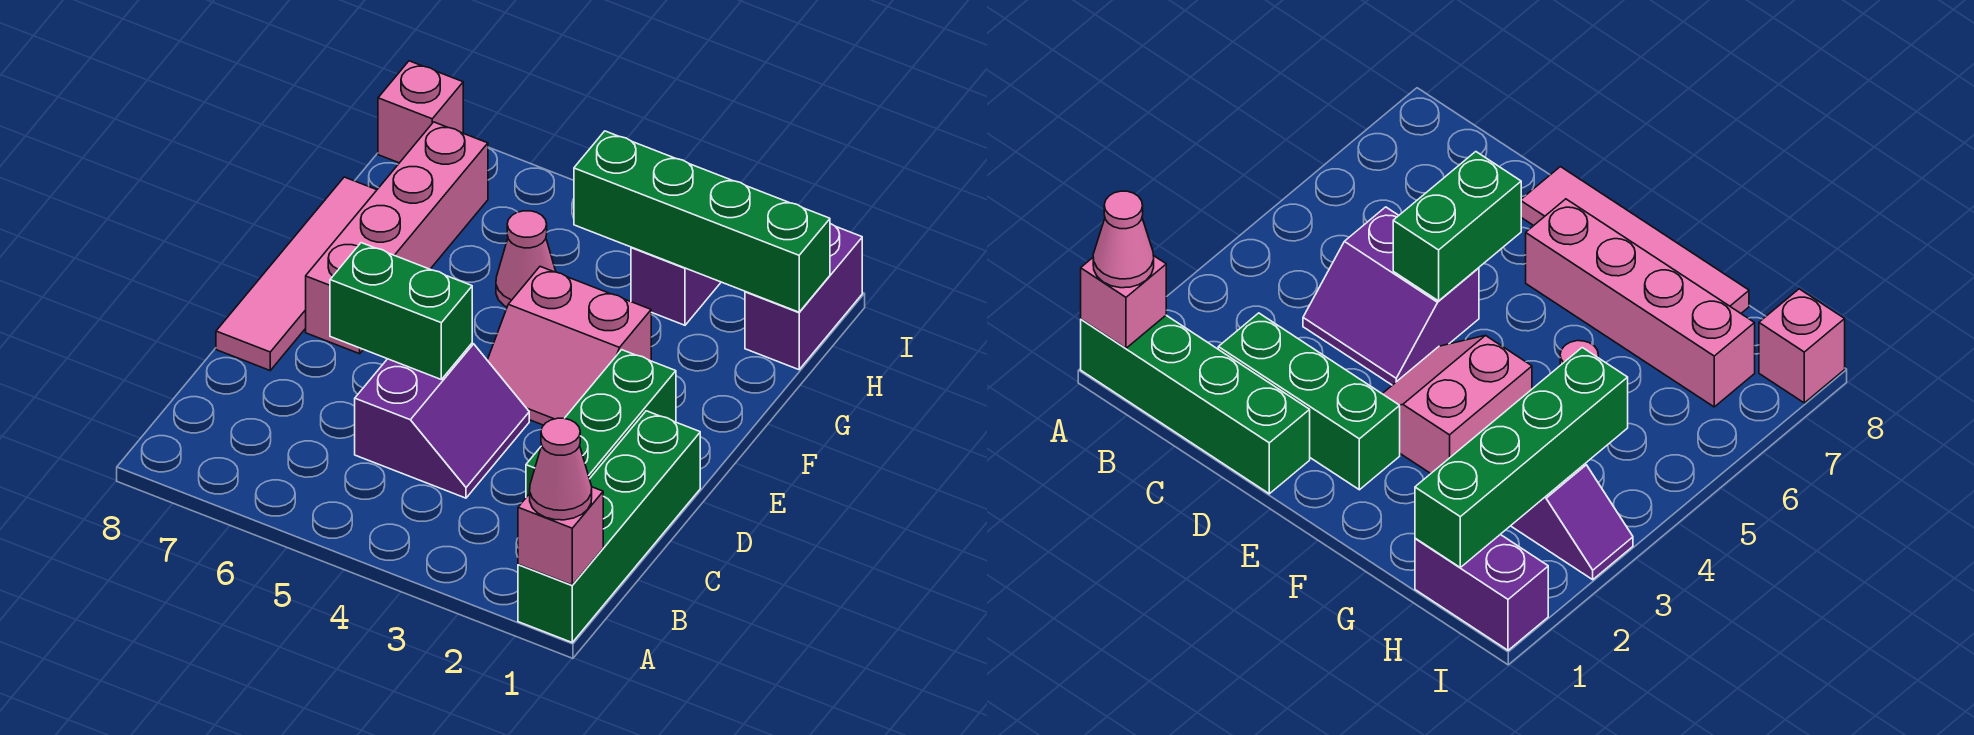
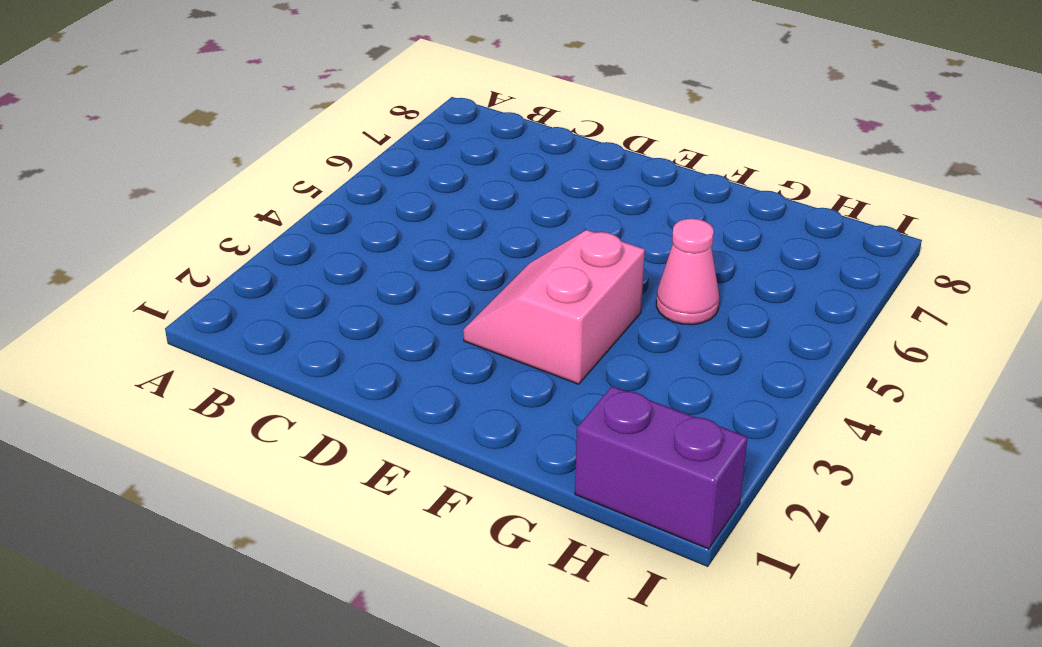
none -> green 1x4 brick [518,411,700,642]
none -> green 1x3 brick [526,350,676,497]
none -> purple 2x2 slope [355,343,529,498]

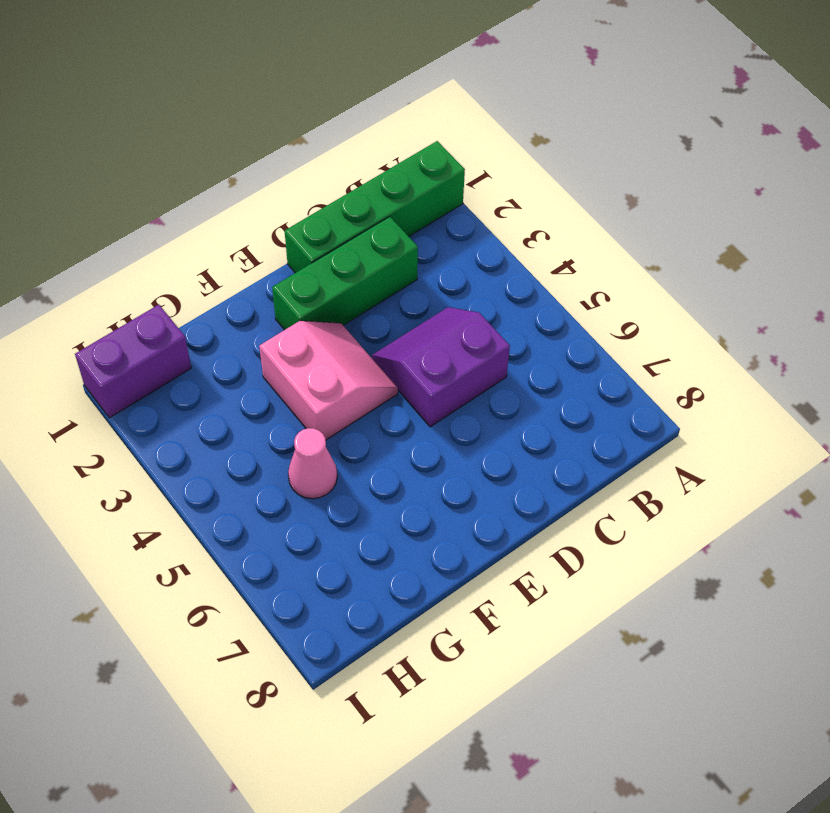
none -> pink 1x4 tile [216,177,377,370]
none -> pink 1x4 brick [306,122,488,354]
none -> purple 1x2 slope [631,247,721,325]

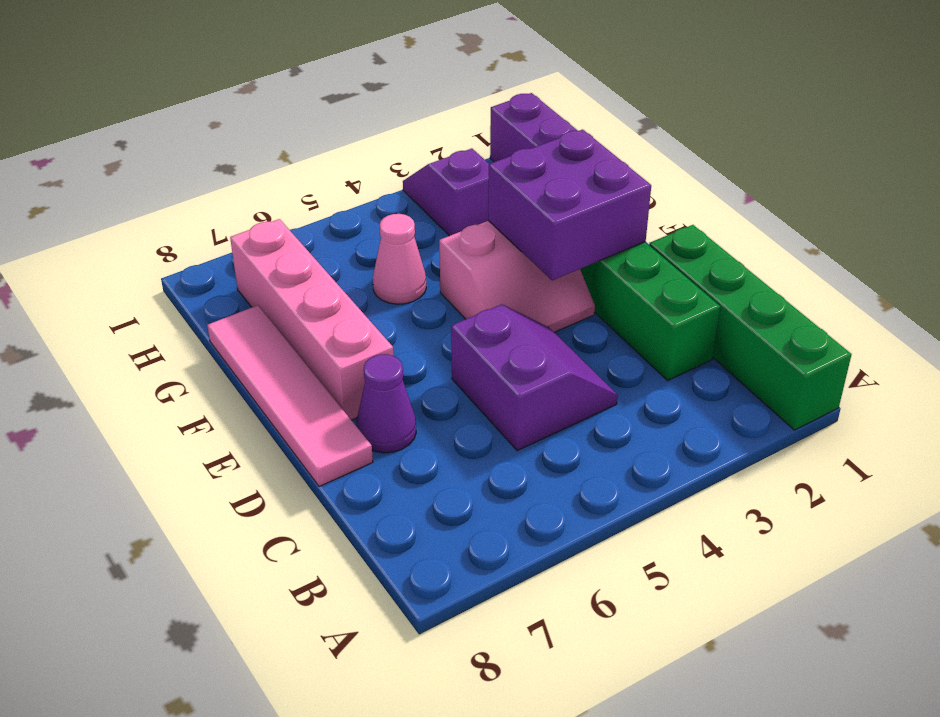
purple 1x1 cone [356,354,416,453] -> none
purple 2x2 brick [488,129,651,280] -> none
none -> pink 1x1 brick [378,61,463,163]
none -> pink 1x1 brick [518,487,603,585]
none -> green 1x2 brick [330,243,472,379]

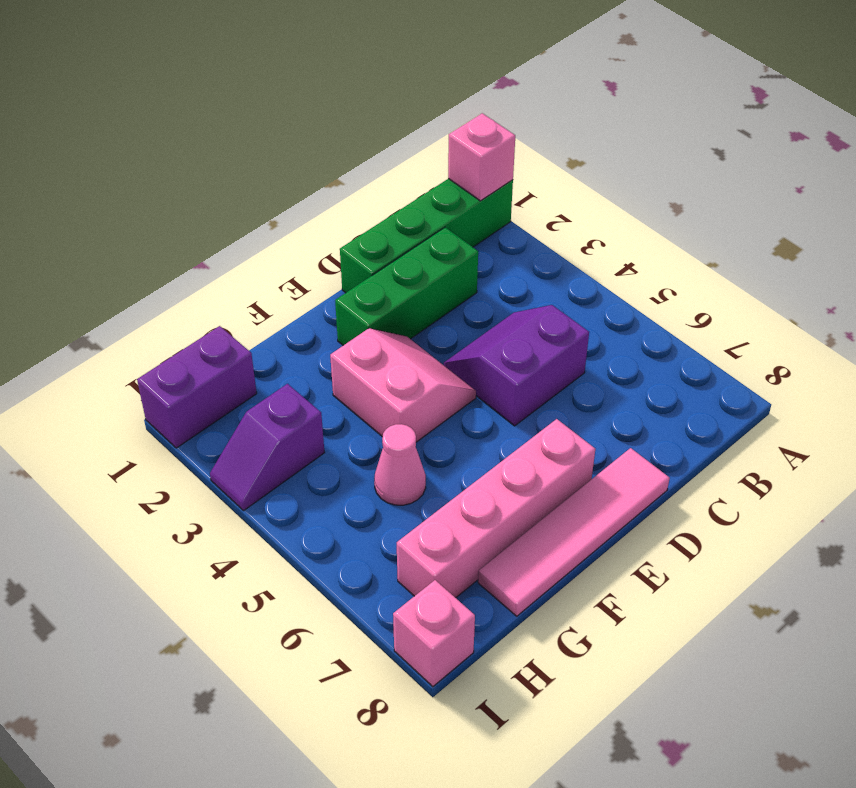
none -> green 1x2 brick [330,243,472,379]
none -> green 1x4 brick [574,131,830,312]
none -> pink 1x1 cone [530,418,592,520]

